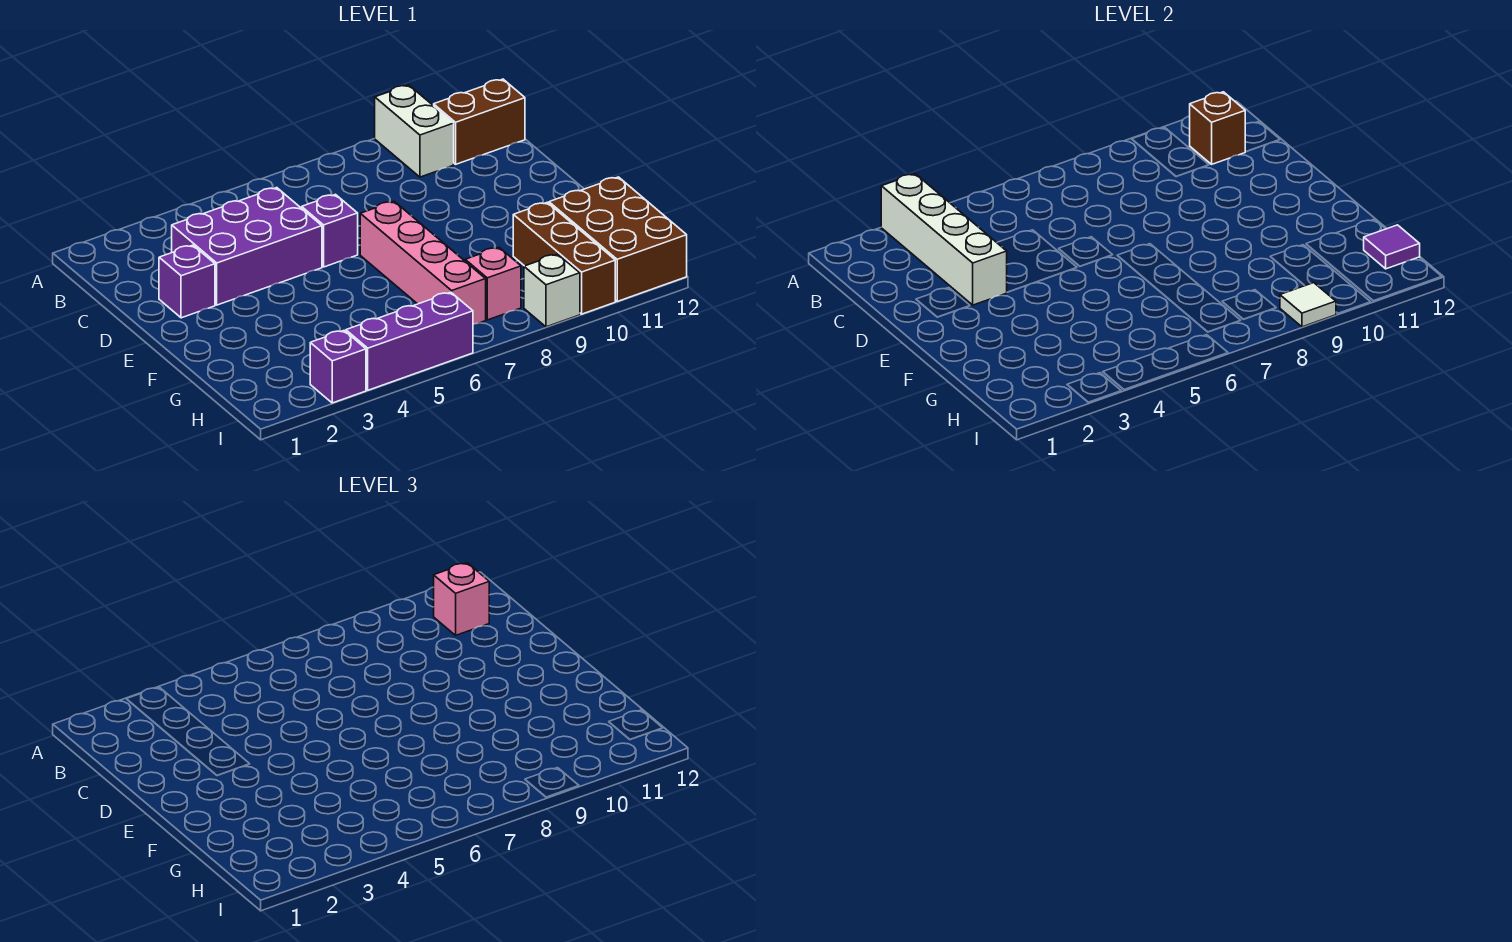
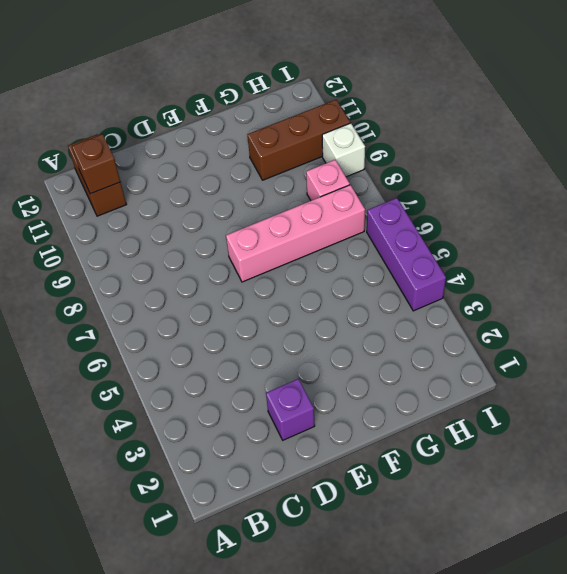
none -> white 1x2 brick [375,85,454,177]
none -> purple 2x3 brick [172,188,322,305]
none -> purple 1x1 brick [302,194,358,267]

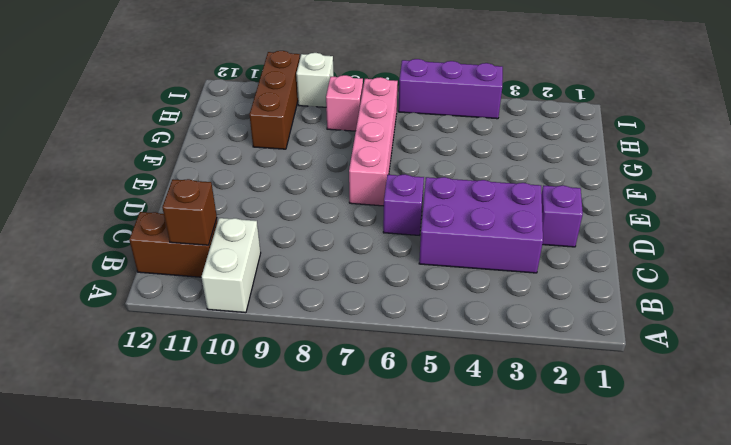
none -> brown 2x3 brick [549,177,687,301]
none -> purple 1x1 brick [310,331,366,403]
none -> white 1x4 brick [881,174,1007,305]

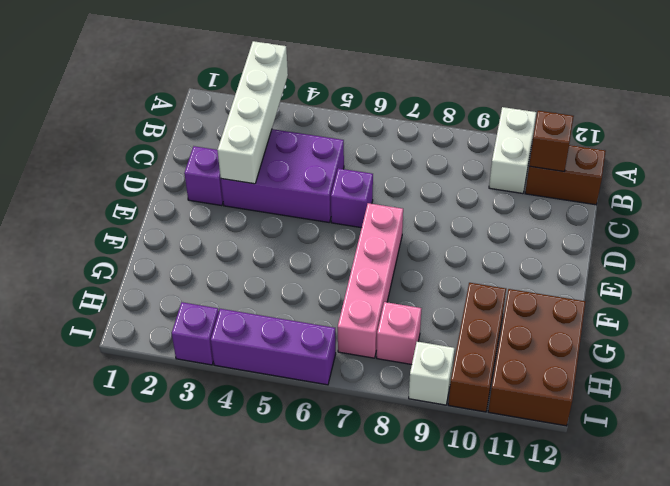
none -> purple 1x1 tile [1364,225,1420,269]
none -> white 1x1 tile [1280,283,1336,327]
none -> pink 1x1 brick [434,563,489,635]

